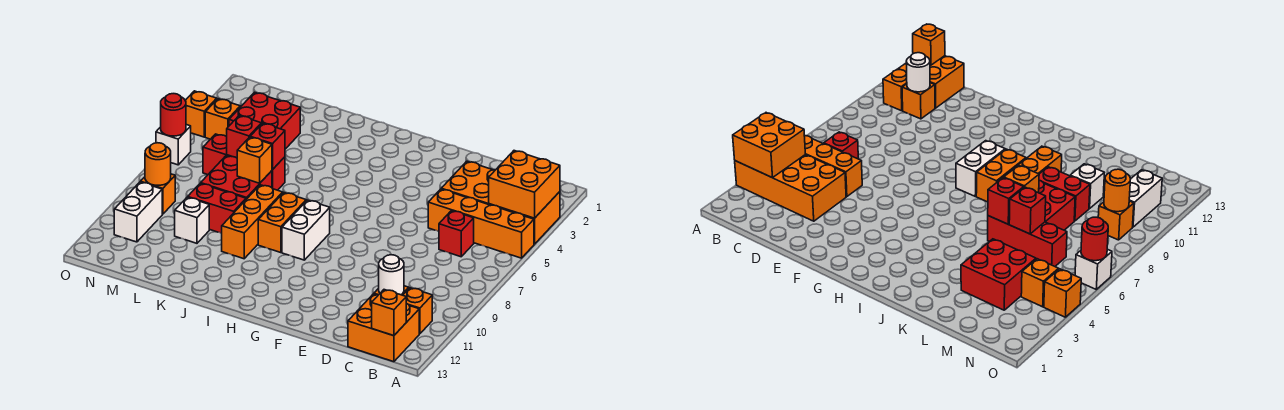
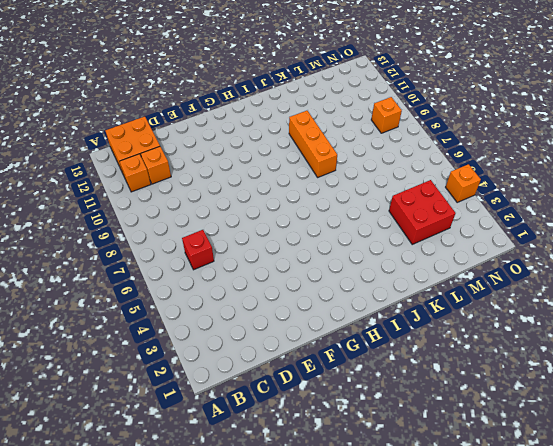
none -> orange 2x4 brick [441,161,560,244]
none -> orange 1x4 brick [428,189,534,258]
none -> white 1x2 brick [282,200,330,260]

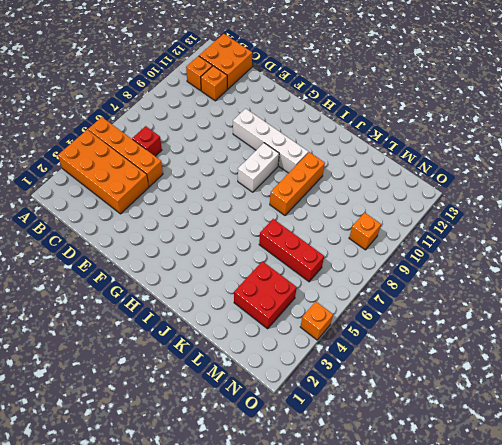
white 1x4 brick [233,109,308,173] -> none
none -> orange 1x2 brick [258,193,306,253]
none -> red 2x2 brick [201,156,272,199]
none -> red 1x2 brick [188,183,246,233]

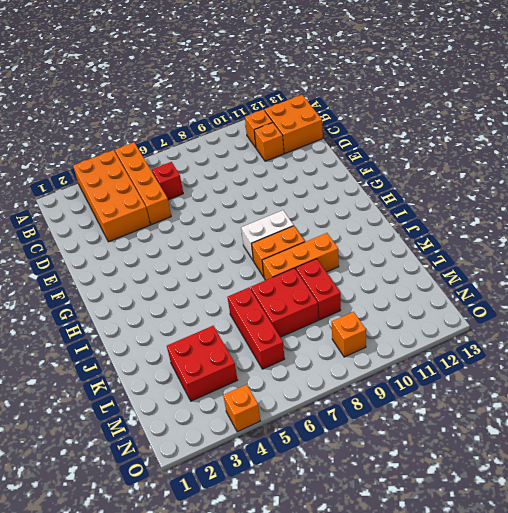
none -> white 1x1 brick [175,197,209,243]
none -> orange 1x1 brick [205,99,240,139]
none -> white 1x2 brick [114,182,162,242]

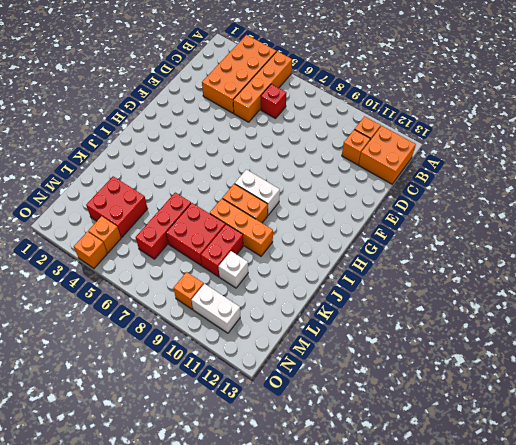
none -> white 1x1 brick [156,125,191,165]
none -> orange 2x2 brick [489,151,560,218]
none -> orange 1x1 brick [372,290,406,336]

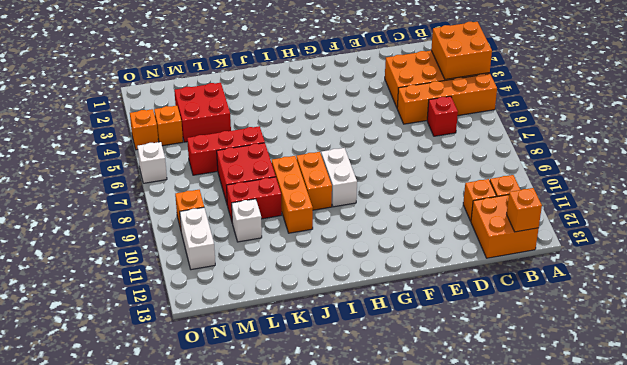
none -> white 1x1 round brick [379,255,404,295]
none -> red 1x1 brick [250,123,285,170]
none -> orange 1x1 brick [237,137,272,183]

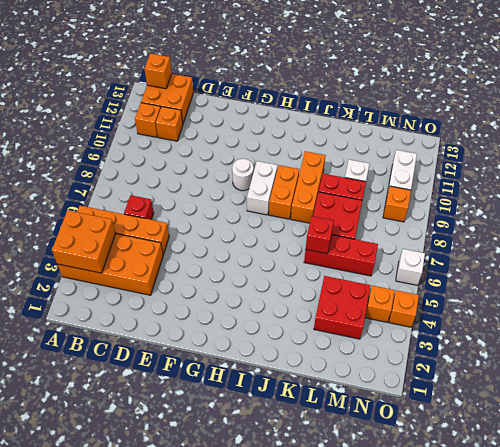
white 1x1 round brick [232,159,254,191] -> white 1x1 round brick moved to [379,255,404,295]
none -> orange 1x1 brick [237,137,272,183]
none -> red 1x1 brick [227,116,261,158]
none -> orange 1x1 round brick [145,143,171,185]

